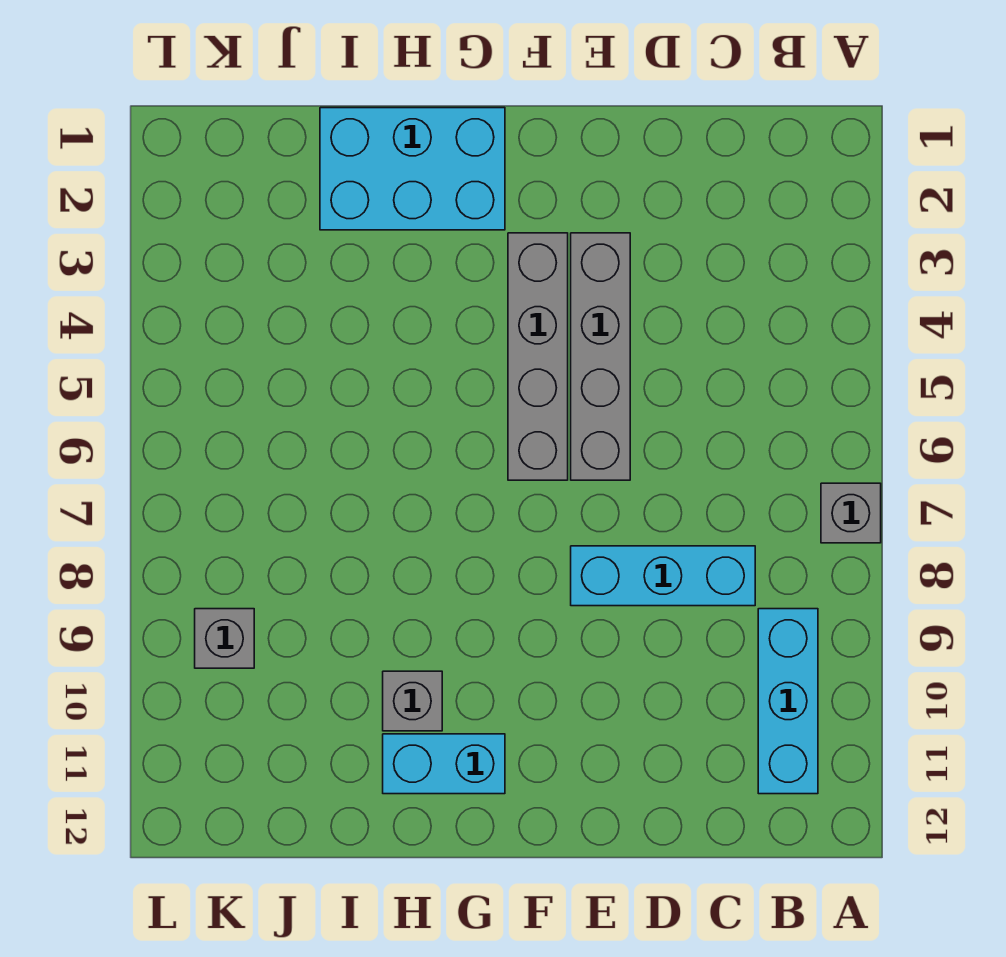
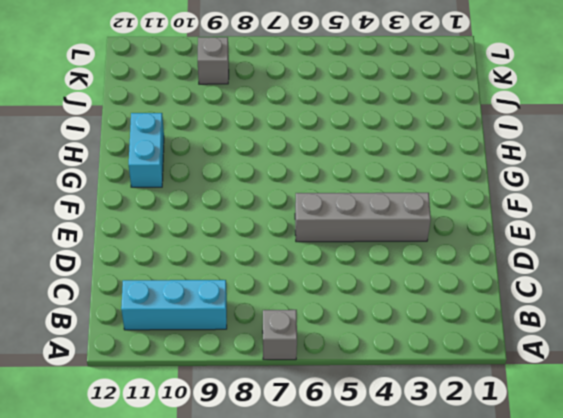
none -> cyan 1x3 brick [571,546,755,606]
none -> grey 1x4 brick [508,233,568,480]

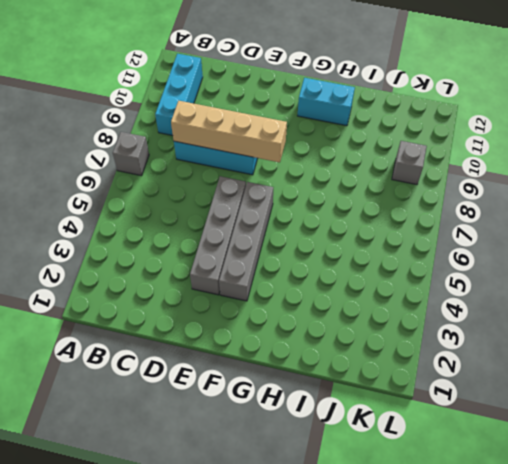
tan 1x4 brick [171,101,287,162] -> none
none -> cyan 2x3 brick [320,108,505,230]
none -> grey 1x1 brick [383,671,442,731]

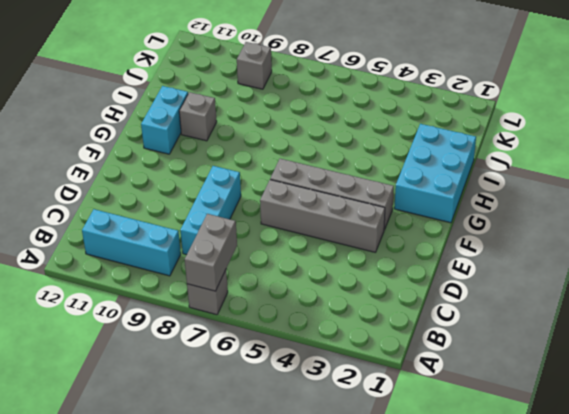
grey 1x2 brick [185,214,237,291] -> none

